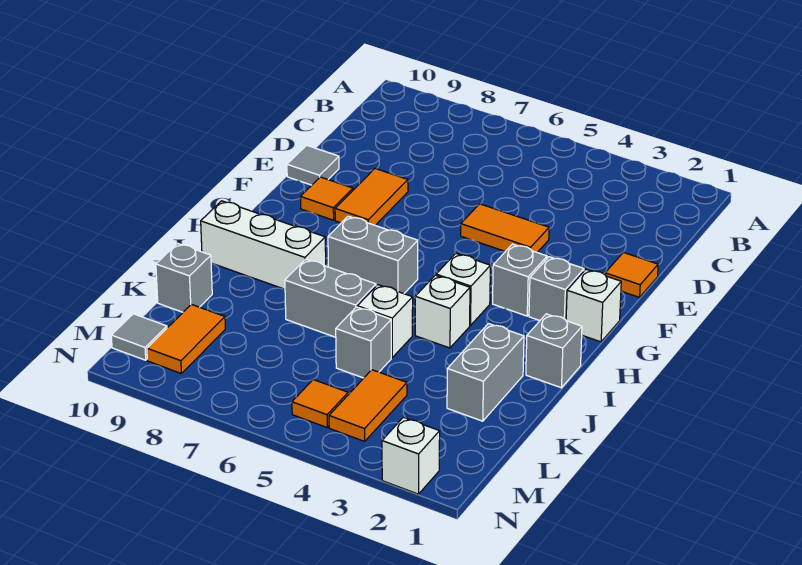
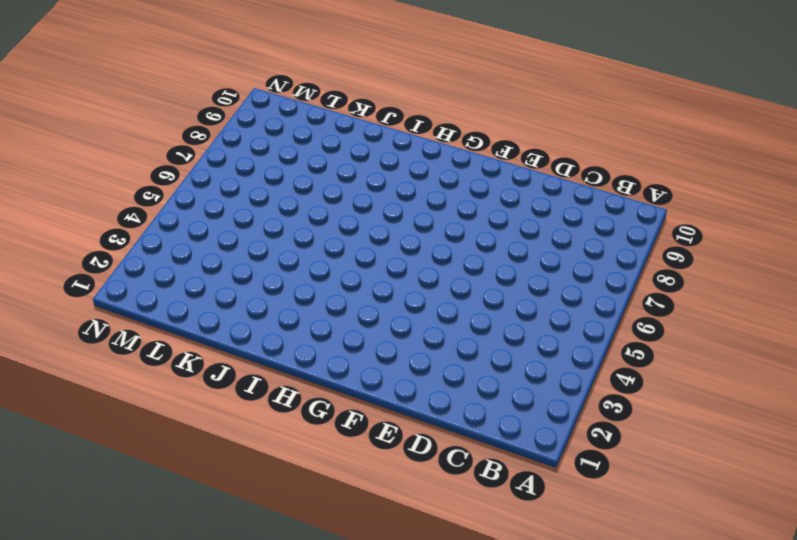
none -> orange 1x1 tile [605,252,658,297]
none -> orange 1x2 tile [461,204,549,252]
none -> orange 1x2 tile [335,169,408,225]

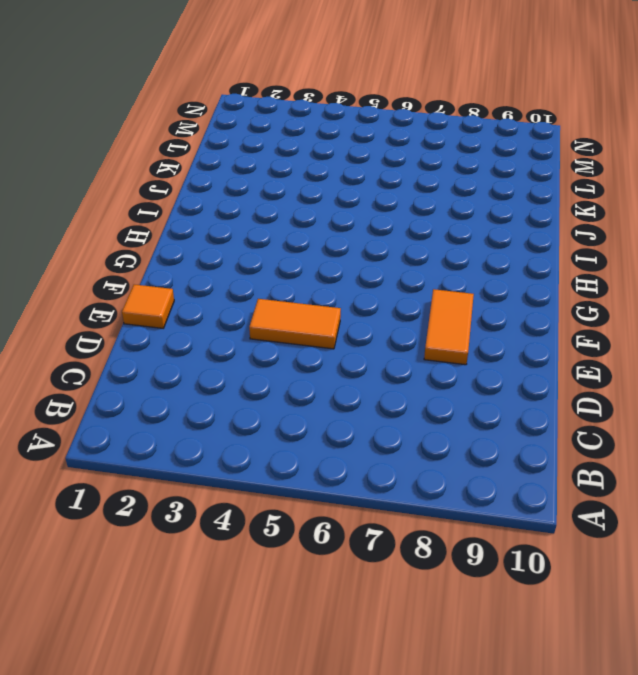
none -> grey 1x1 tile [287,145,339,185]
none -> orange 1x1 tile [300,177,353,220]
none -> white 1x1 brick [566,269,621,342]

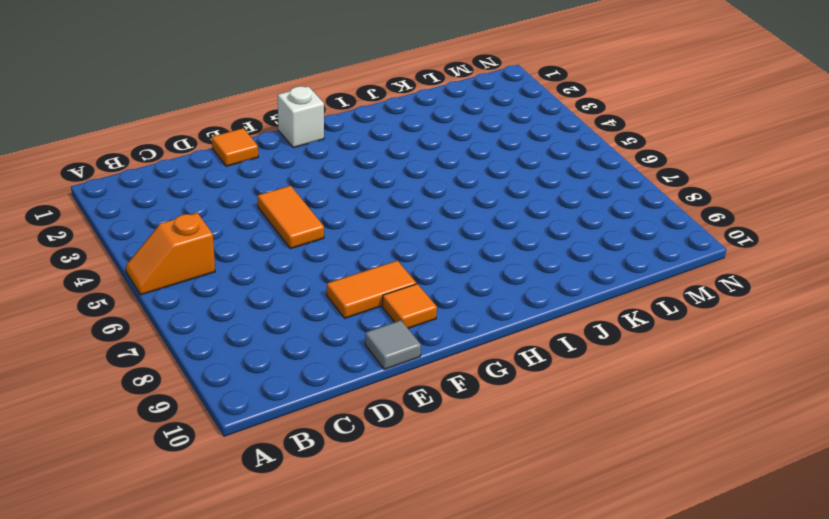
orange 1x2 slope [126,213,215,295] -> none
none -> grey 1x1 brick [529,257,584,321]
none -> grey 1x1 brick [493,244,547,316]
none -> white 1x1 brick [436,254,490,326]

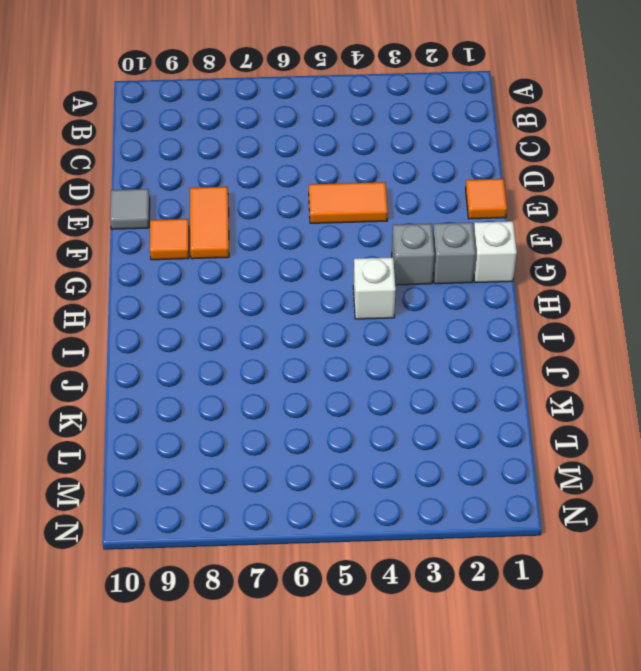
none -> grey 1x2 brick [328,216,418,294]
none -> grey 1x1 brick [526,314,582,388]
none -> white 1x1 brick [415,275,470,348]

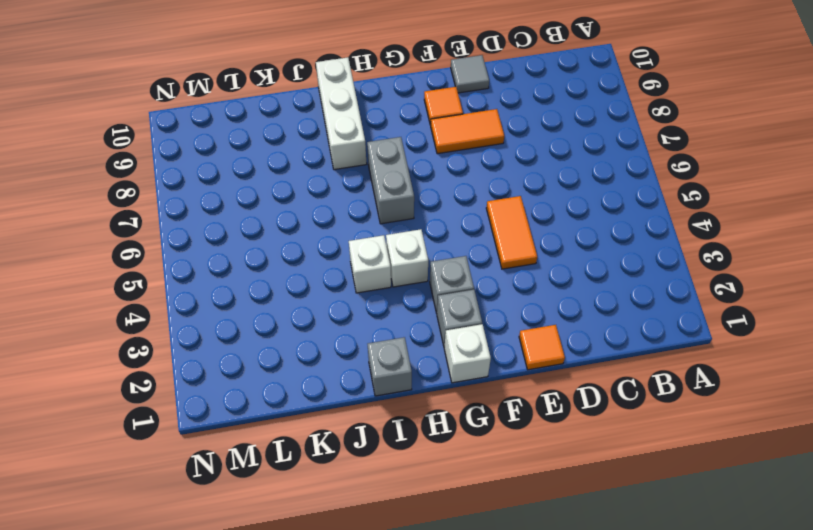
none -> grey 1x2 brick [447,324,524,421]
none -> white 1x1 brick [357,285,413,357]
none -> grey 1x2 brick [285,259,376,337]

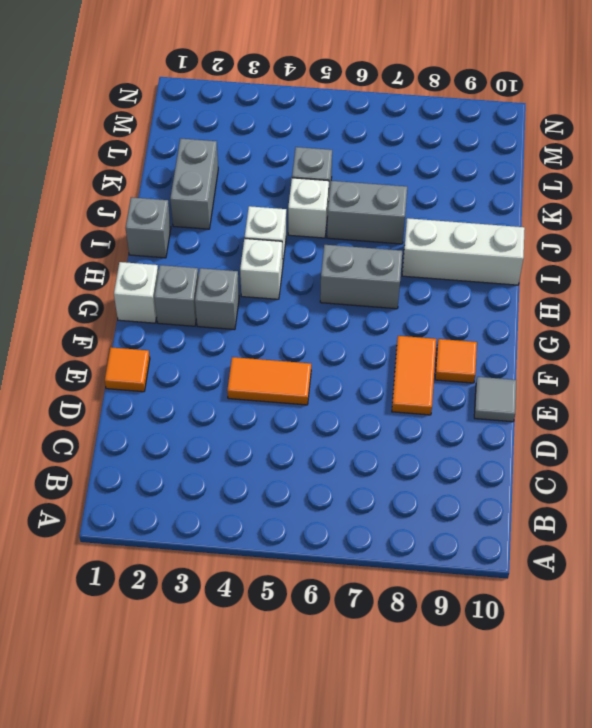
none -> grey 1x1 brick [156,243,212,312]
none -> orange 1x2 tile [329,370,407,441]
none -> orange 1x2 tile [147,304,225,373]

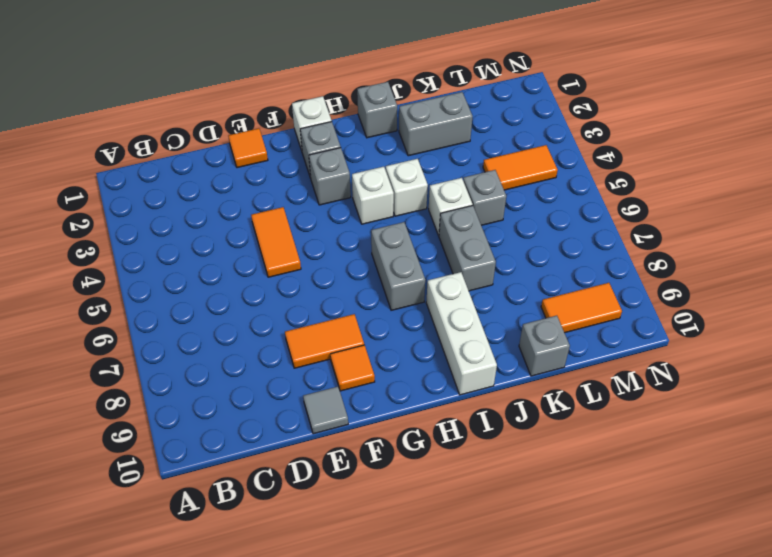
none -> orange 1x1 tile [292,380,348,427]
none -> grey 1x1 tile [111,314,167,360]
none -> white 1x1 brick [382,417,440,494]

